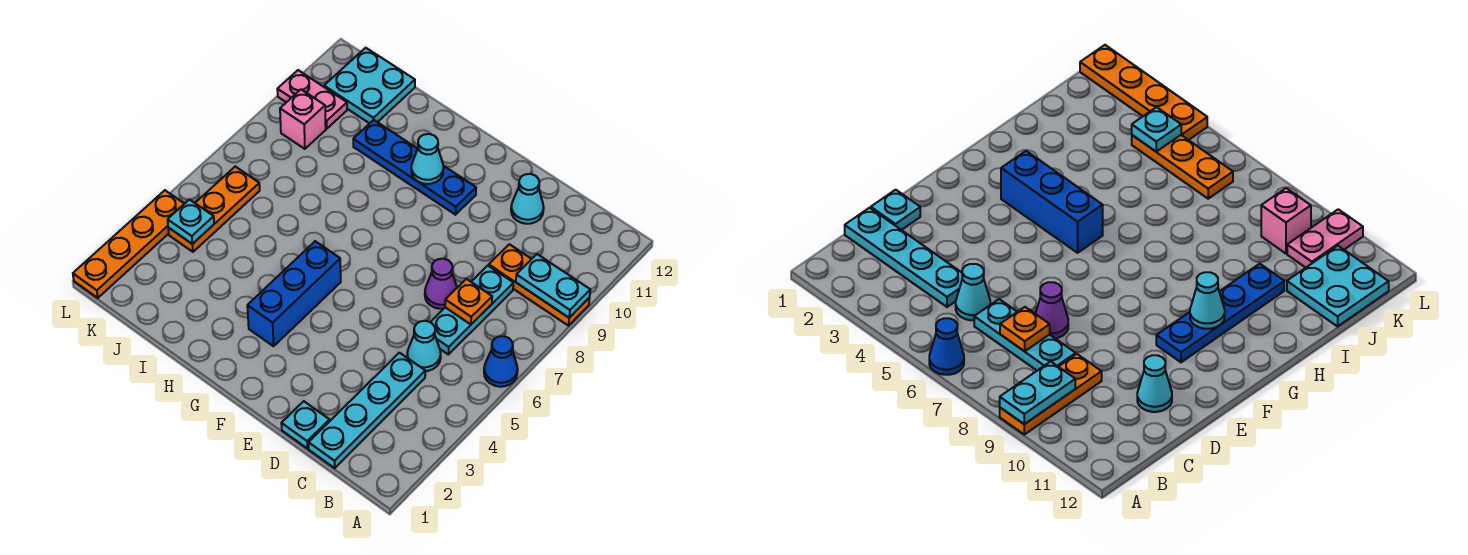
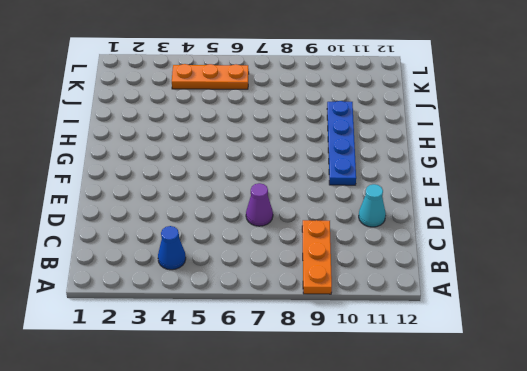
blue 1x1 cone [158,226,186,270] -> blue 1x1 cone moved to [484,336,518,387]
none -> cyan 1x4 plate [309,353,425,468]
none -> cyan 1x1 cone [407,321,441,371]
none -> cyan 1x3 plate [431,266,513,354]

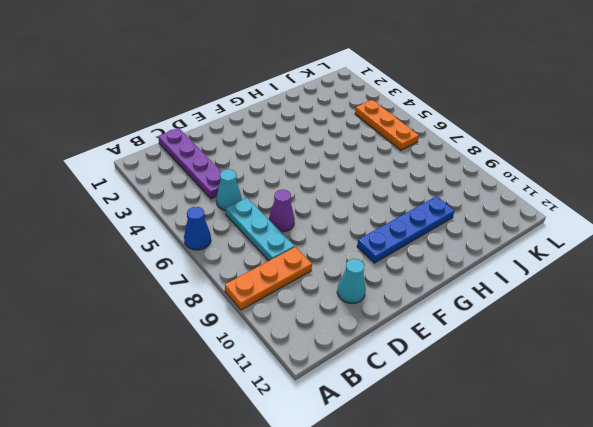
purple 1x4 plate [158,128,222,199] -> cyan 1x4 plate [309,353,425,468]
none -> cyan 1x1 plate [281,401,330,448]
none -> blue 1x3 brick [247,241,341,346]
none -> cyan 2x2 plate [324,48,415,123]

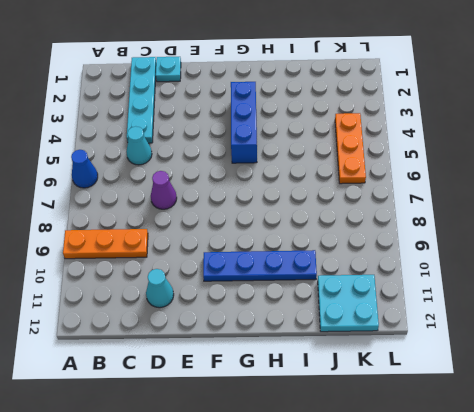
none -> cyan 1x3 plate [431,266,513,354]
none -> pink 1x1 brick [280,90,326,149]
none -> pink 1x2 plate [277,70,347,129]

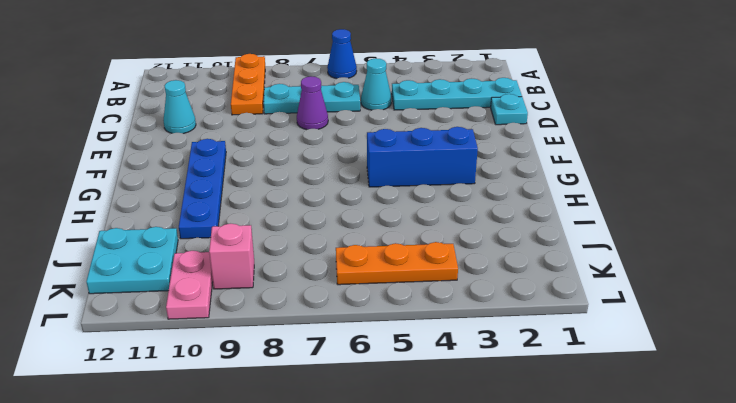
none -> orange 1x4 plate [73,190,184,298]
none -> cyan 1x2 plate [516,254,590,318]
none -> orange 1x1 plate [445,279,492,325]

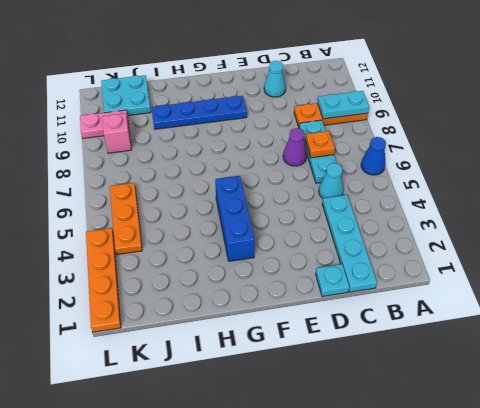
none -> cyan 1x1 cone [411,134,444,184]
none -> cyan 1x1 plate [168,199,214,244]

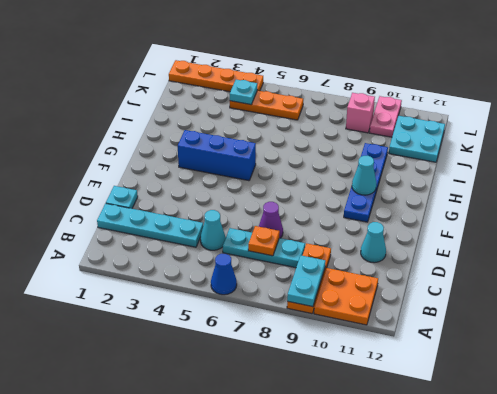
orange 2x2 plate [314,268,378,325] -> none

